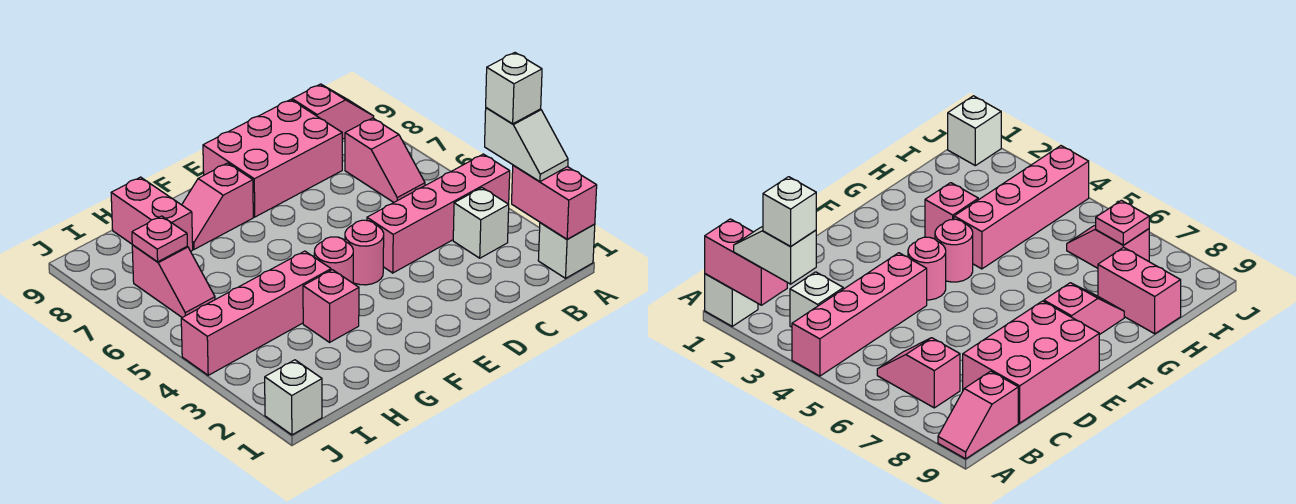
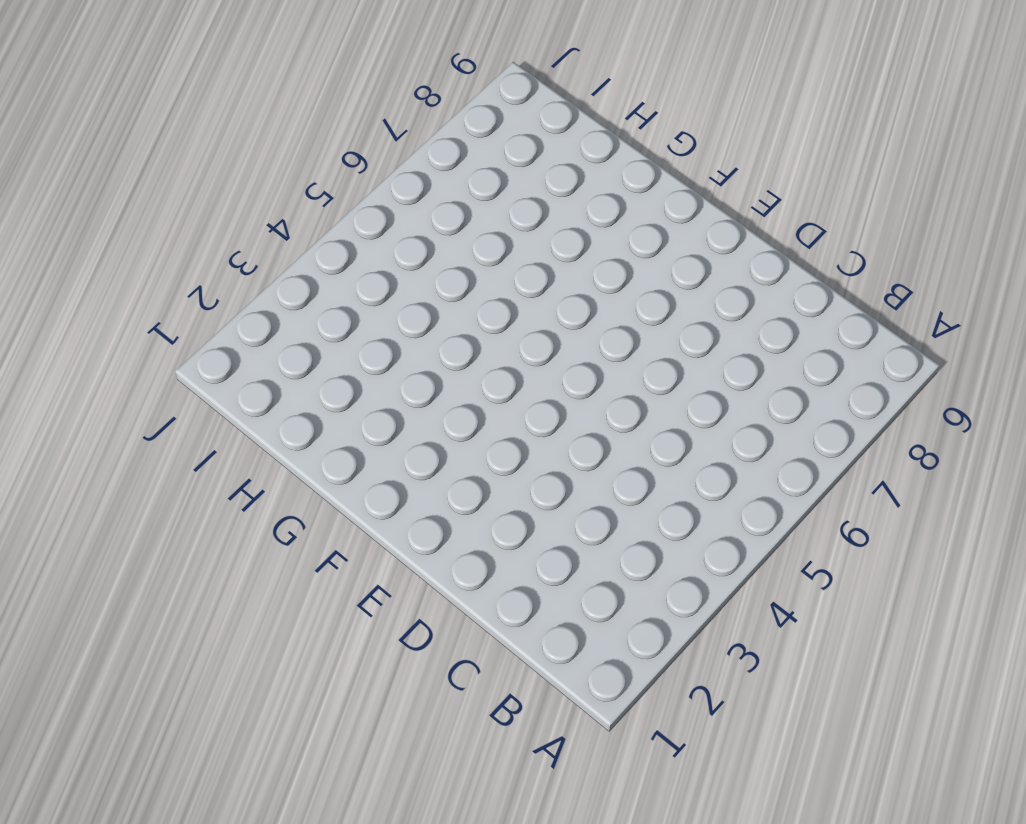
none -> white 1x1 brick [538,223,595,278]
none -> pink 1x4 brick [367,154,510,273]
none -> pink 1x2 slope [292,84,374,139]

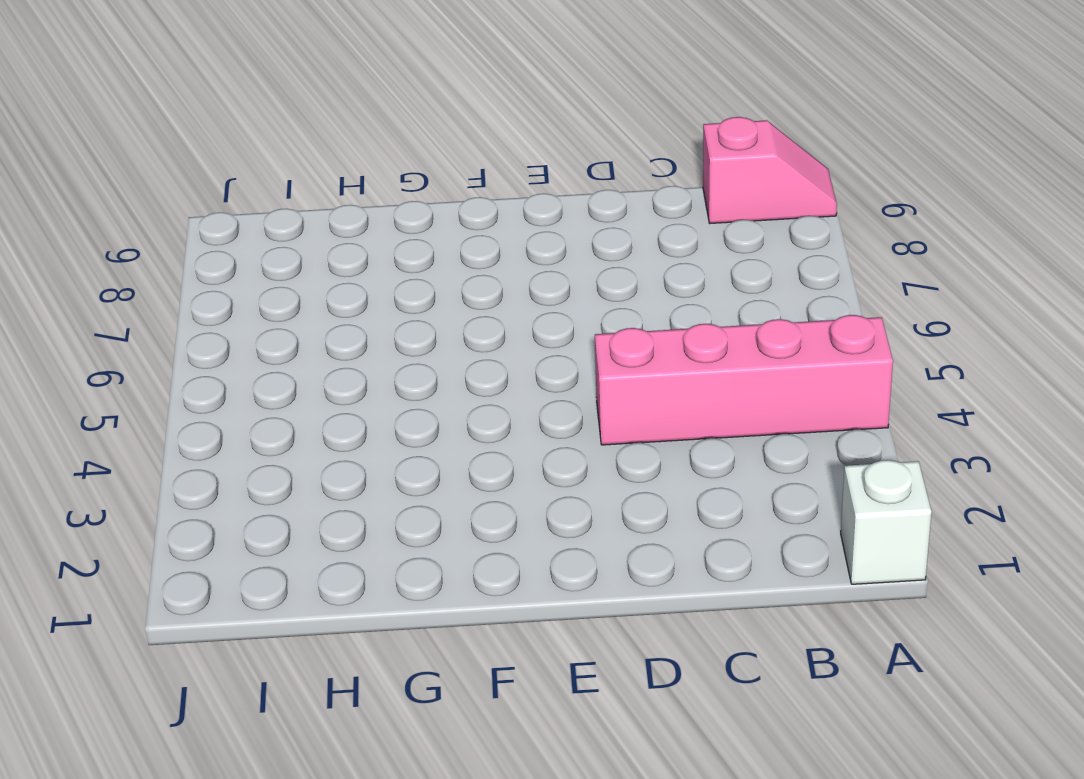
none -> white 1x1 brick [453,188,509,258]
none -> pink 1x2 slope [345,118,425,202]
none -> pink 2x3 brick [203,100,342,217]

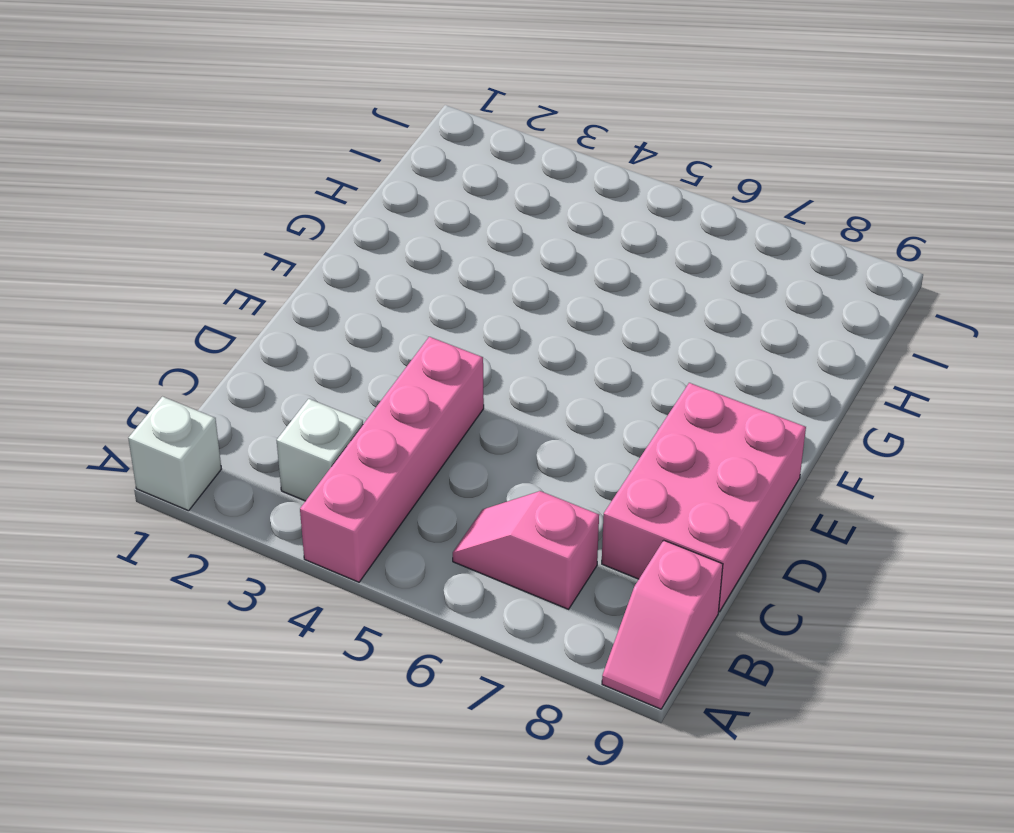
none -> pink 1x1 round brick [345,220,384,285]
none -> pink 1x1 round brick [314,237,353,283]
none -> pink 1x2 slope [182,163,253,249]

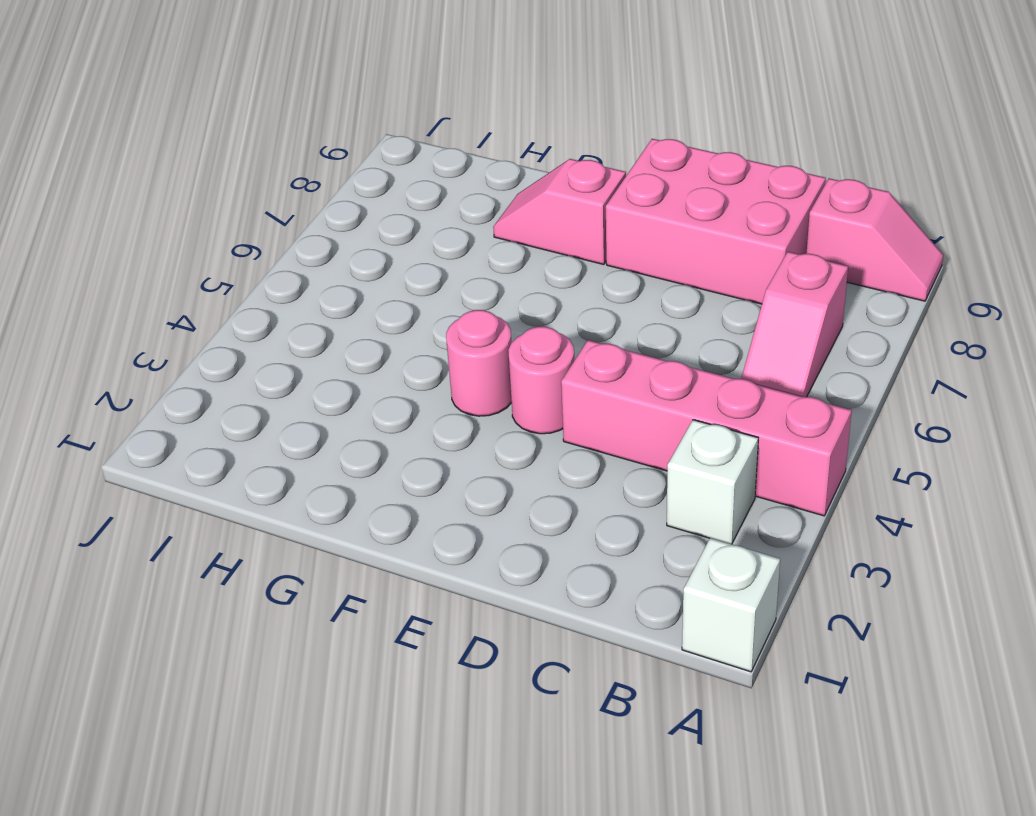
none -> pink 1x1 brick [303,270,359,342]
none -> pink 1x4 brick [181,251,331,375]
none -> pink 1x2 brick [111,177,193,251]

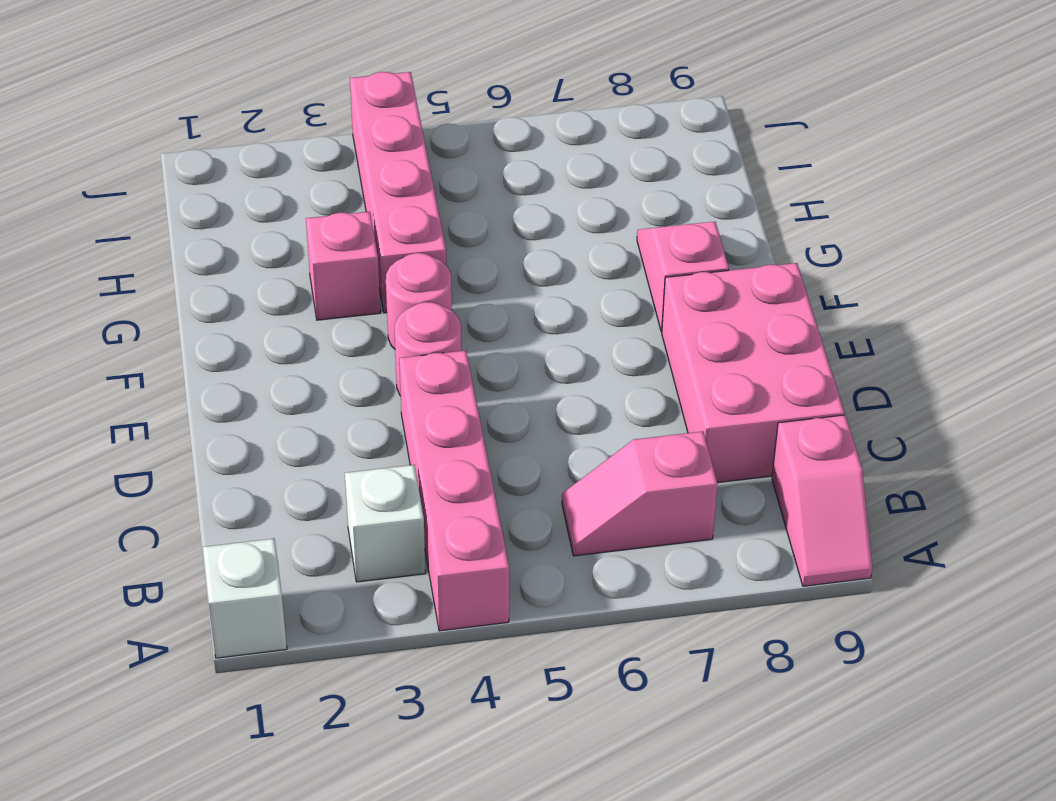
none -> pink 1x2 brick [111,177,193,251]
none -> pink 1x2 slope [132,245,215,317]
none -> white 1x1 brick [265,360,322,435]

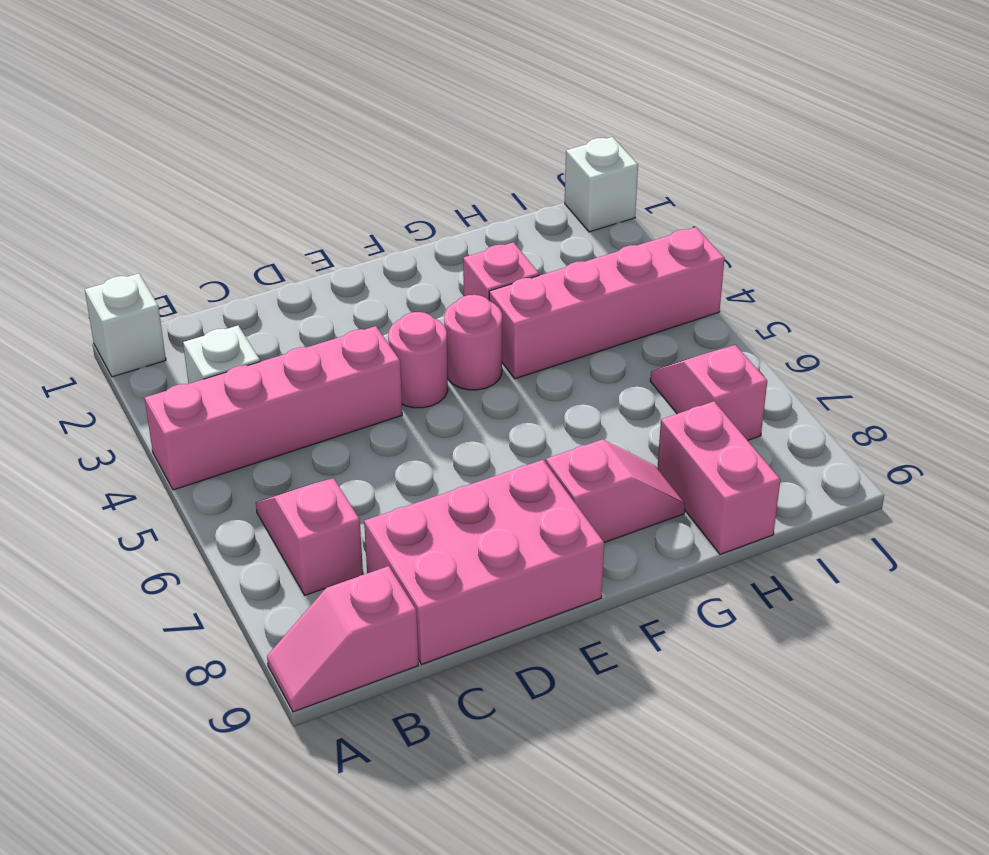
none -> pink 1x2 brick [512,165,597,239]
none -> pink 1x1 plate [132,216,187,262]
none -> white 1x2 slope [485,108,568,182]

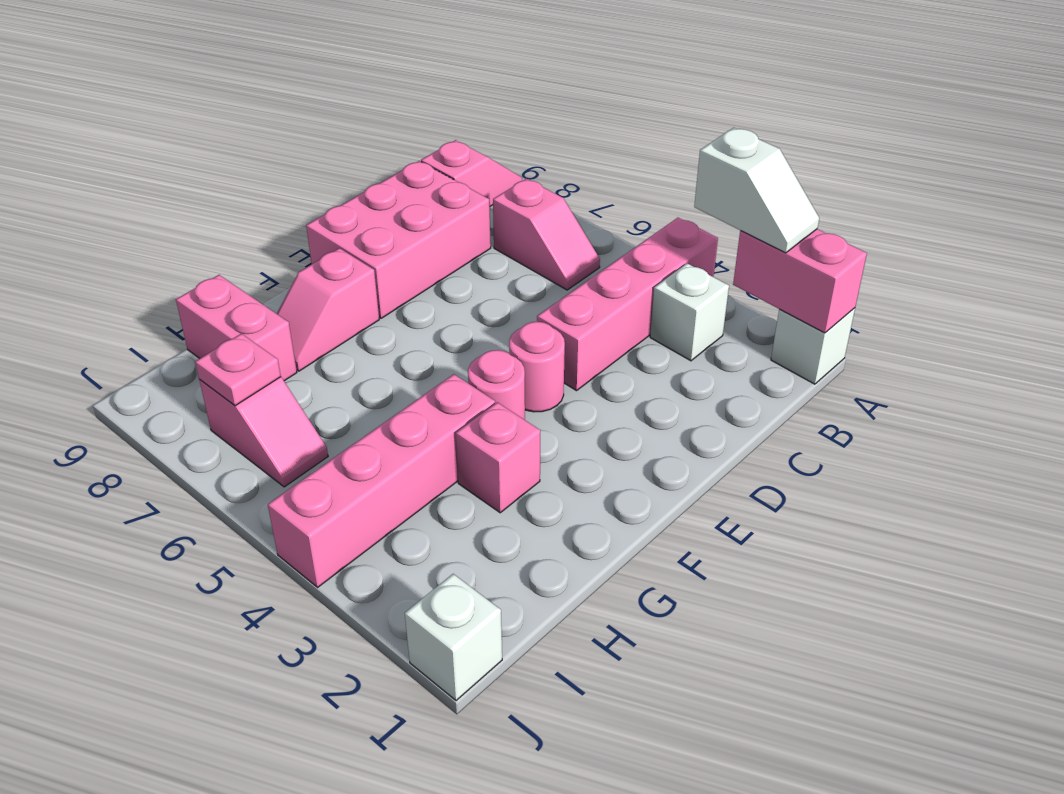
none -> white 1x1 brick [486,53,542,124]

